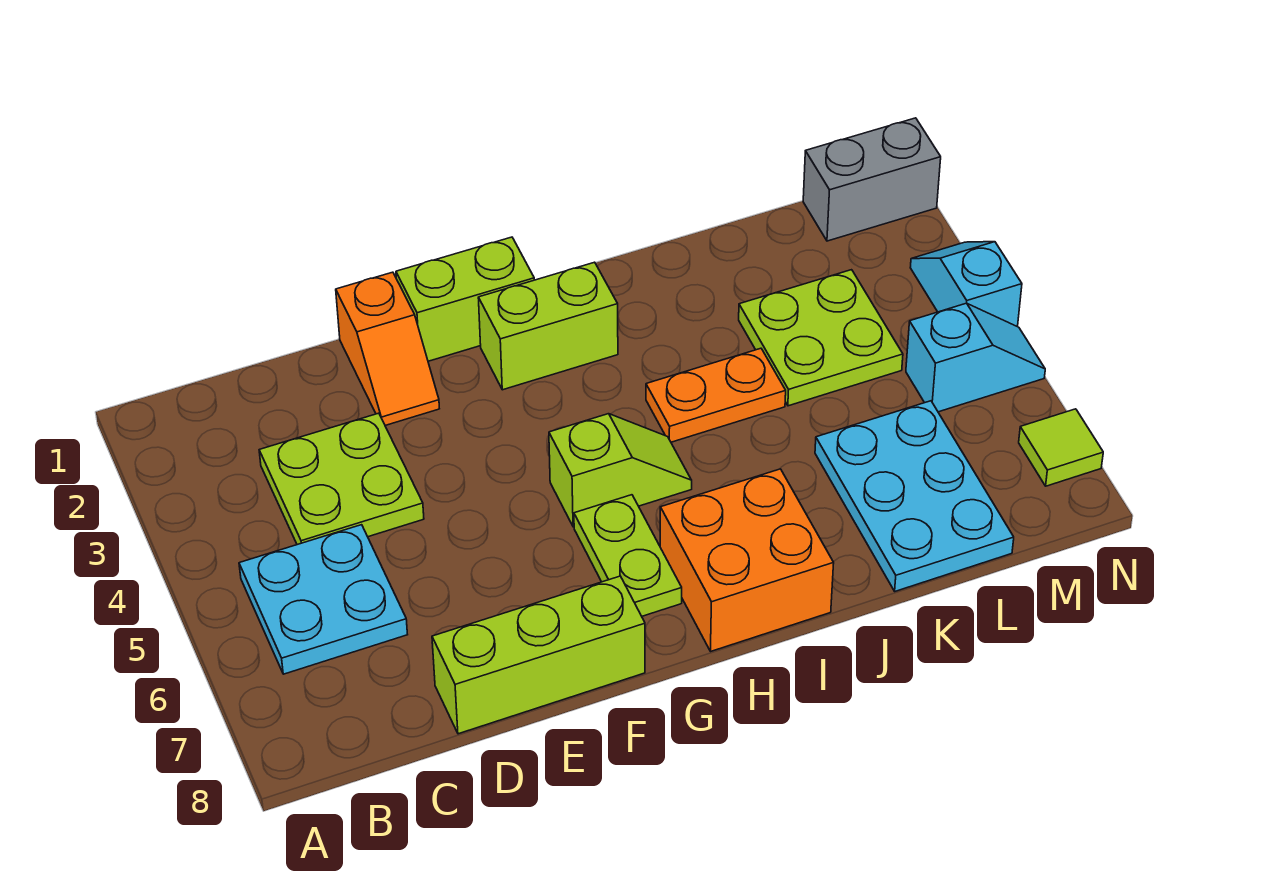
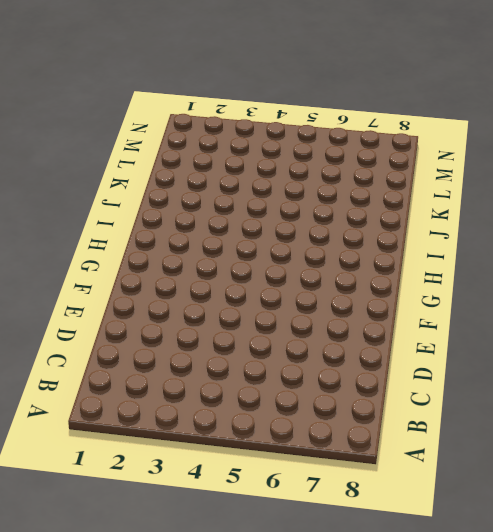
none -> cyan 2x2 plate [239,525,408,674]
none -> lime 2x2 plate [259,413,424,545]
none -> lime 1x3 brick [432,576,645,734]

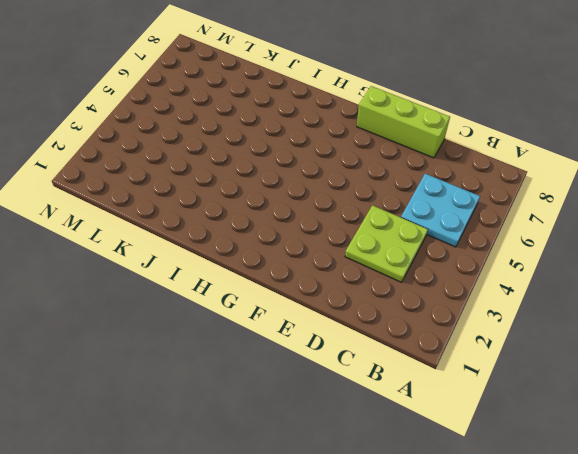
none -> orange 1x2 slope [336,272,439,425]
none -> lime 1x2 brick [396,237,534,361]
none -> lime 1x2 brick [478,262,618,390]

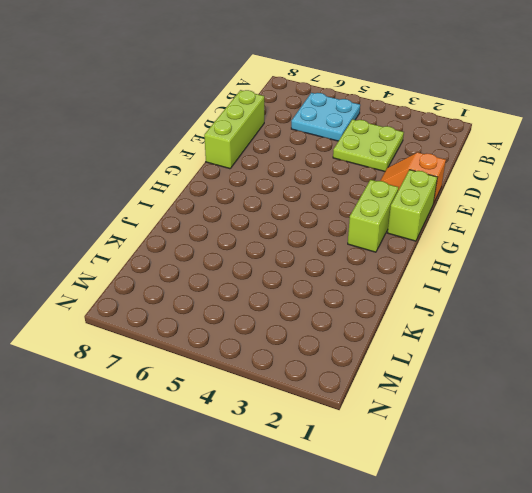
none -> lime 1x2 slope [549,414,692,527]
none -> lime 1x2 plate [574,495,682,616]
none -> orange 2x2 brick [660,469,834,651]

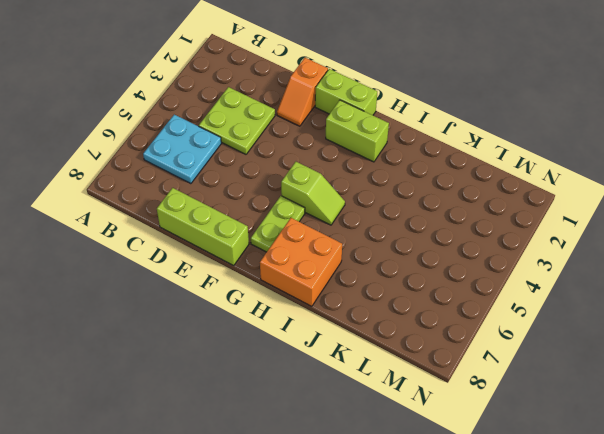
none -> orange 1x2 plate [646,348,786,442]
none -> lime 2x2 plate [739,270,903,406]
none -> cyan 2x3 plate [815,401,1014,591]

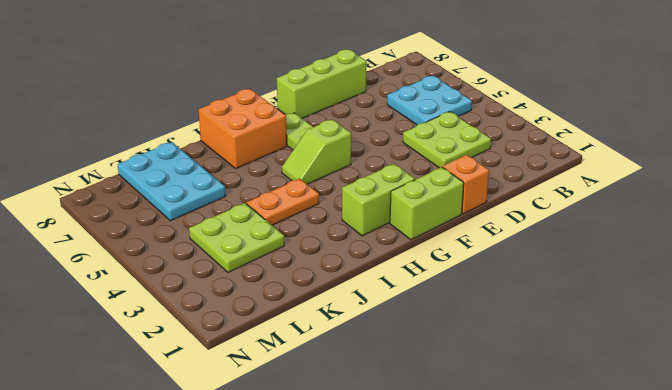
none -> grey 1x2 brick [803,118,941,241]
none -> cyan 1x2 slope [906,303,1045,412]
none -> cyan 1x2 slope [910,242,1022,327]

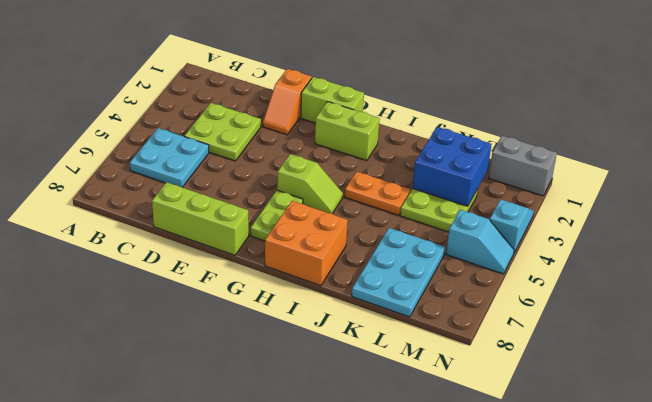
blue 2x2 brick [413,127,492,206] -> none
none -> lime 1x1 tile [1019,409,1103,486]

